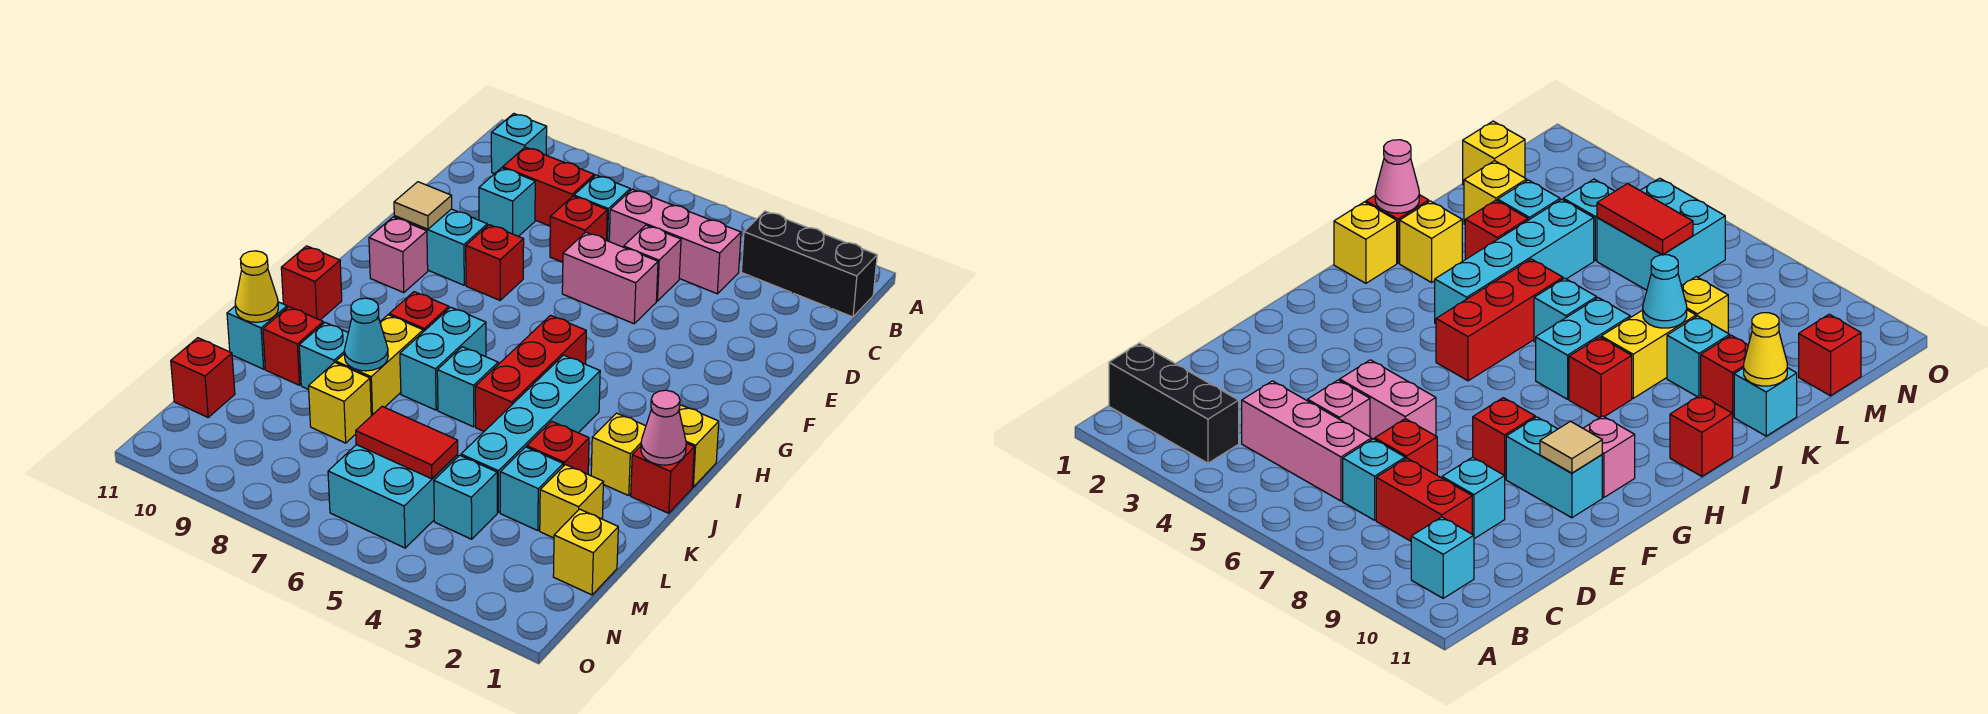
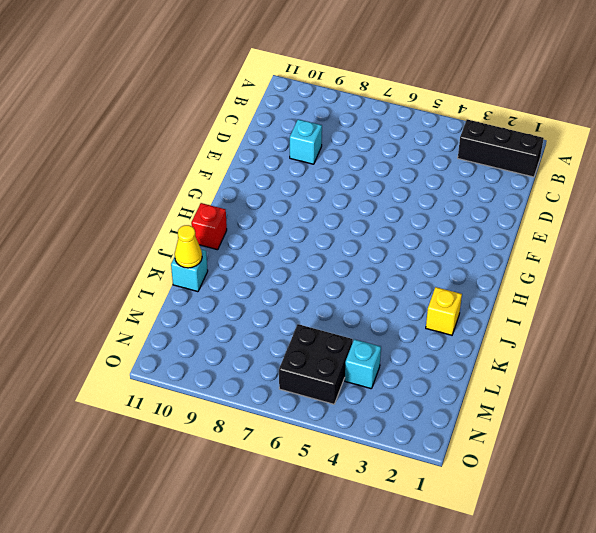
black 2x2 brick [279,324,353,404] -> cyan 2x2 brick [328,445,458,548]
none -> cyan 1x1 brick [491,113,547,174]
none -> pink 1x3 brick [609,189,741,294]
none -> cyan 1x1 brick [574,175,630,241]
none -> red 1x2 brick [503,147,594,226]

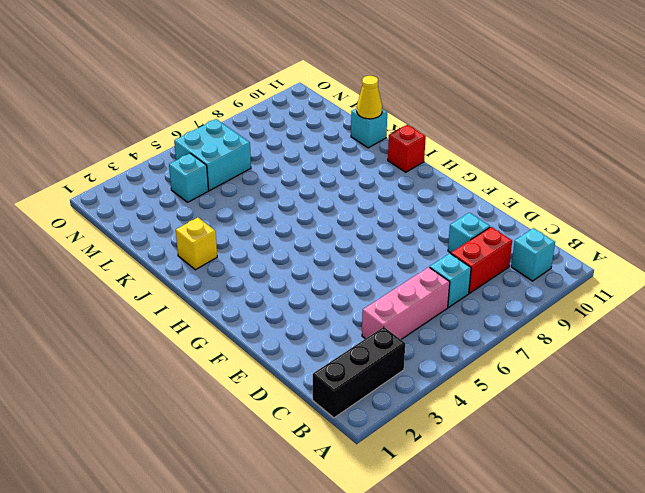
none -> pink 1x1 brick [624,225,681,301]
none -> red 1x1 brick [550,196,607,262]
none -> pink 1x2 brick [562,232,658,324]
none -> red 1x1 brick [466,225,524,300]

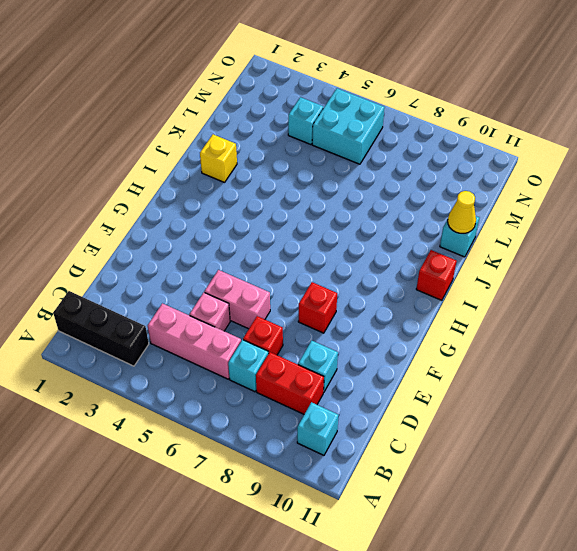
none -> cyan 1x2 brick [394,209,487,285]
none -> pink 1x1 brick [369,217,428,293]
none -> red 1x3 brick [475,315,586,431]
none -> yellow 1x1 brick [679,405,719,487]

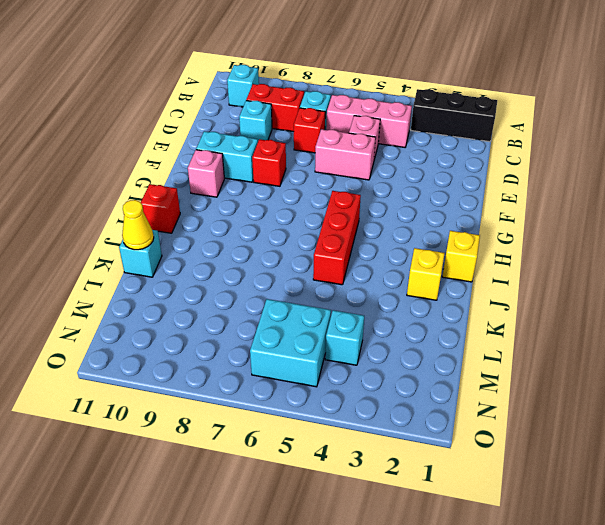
none -> cyan 1x4 brick [461,355,600,512]
none -> cyan 1x2 brick [400,307,486,410]
none -> red 1x1 brick [389,292,449,332]
none -> red 1x1 brick [631,443,694,513]

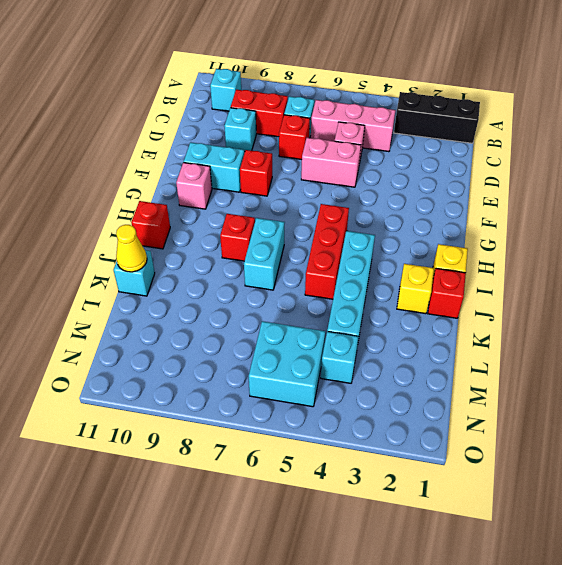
none -> cyan 1x1 brick [437,347,498,427]
none -> yellow 1x2 brick [336,315,423,416]
none -> red 1x1 brick [527,421,589,474]
none -> cyan 1x1 brick [299,323,348,390]

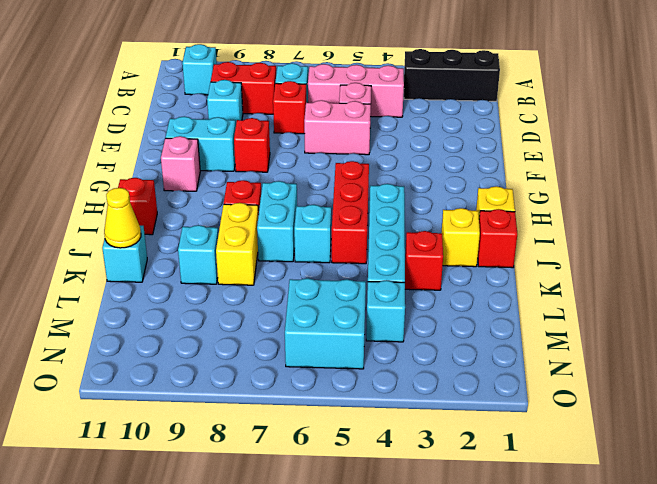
none -> red 1x1 brick [263,307,323,385]
none -> yellow 1x1 brick [540,465,604,538]
none -> cyan 1x1 brick [500,447,563,531]
none -> yellow 1x1 brick [309,362,371,443]

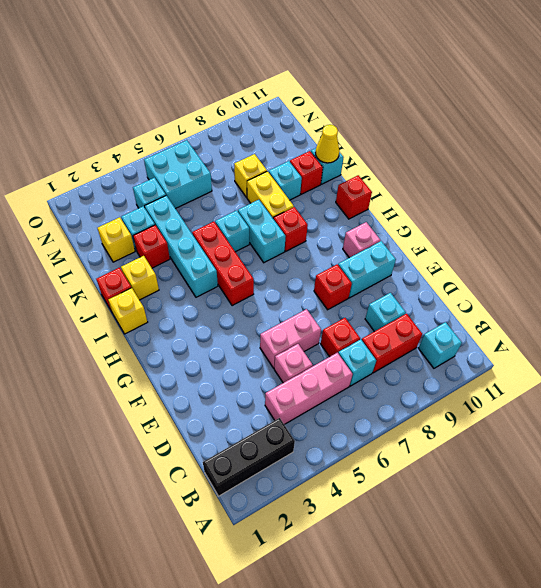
none -> yellow 1x1 brick [553,509,618,595]
none -> red 1x1 brick [171,338,235,417]
none -> tan 1x1 tile [394,182,452,229]
none -> pink 1x1 cone [641,390,686,465]

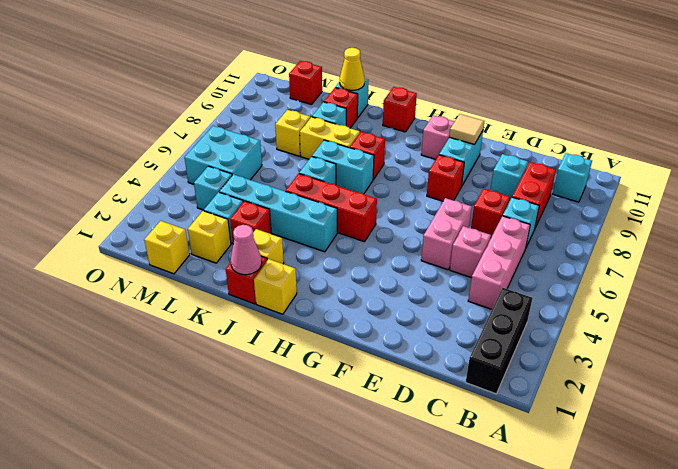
none -> cyan 1x1 cone [344,298,388,371]
none -> red 1x2 tile [356,406,458,479]

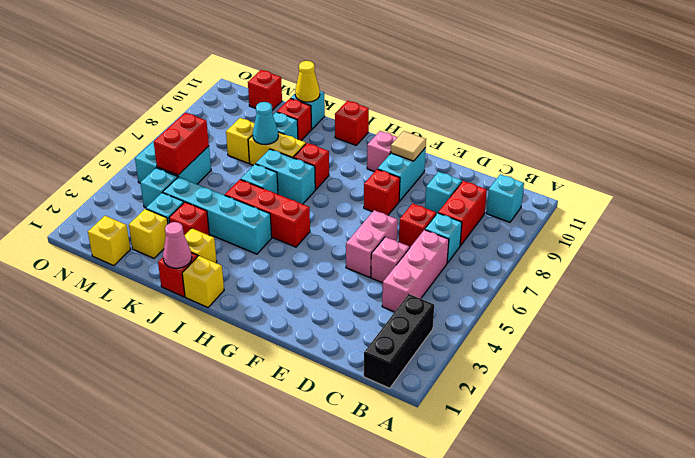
red 1x2 brick [154,113,209,175] -> red 1x2 tile [356,406,458,479]

